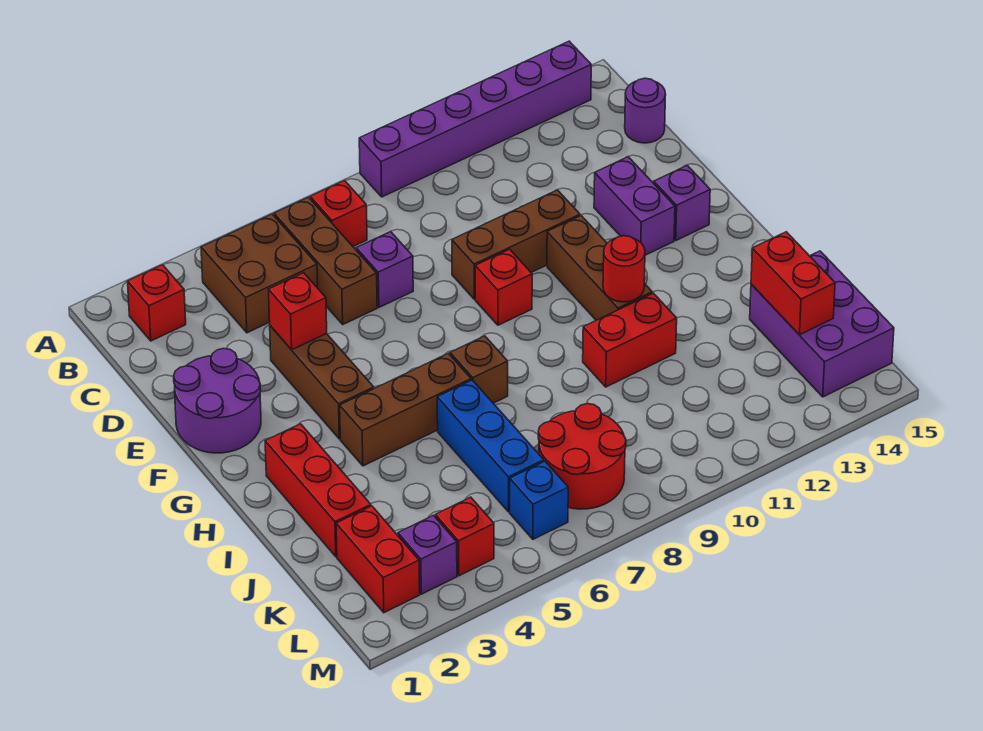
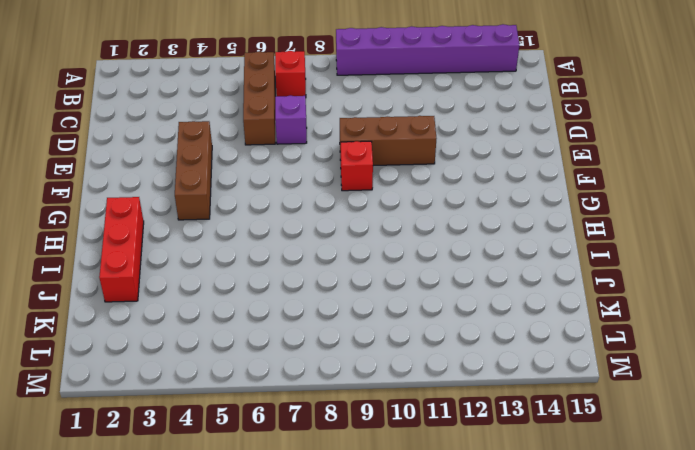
none -> red 1x1 brick [128,265,186,341]
none -> brown 2x2 brick [201,214,318,333]
none -> purple 1x1 round brick [625,78,666,143]

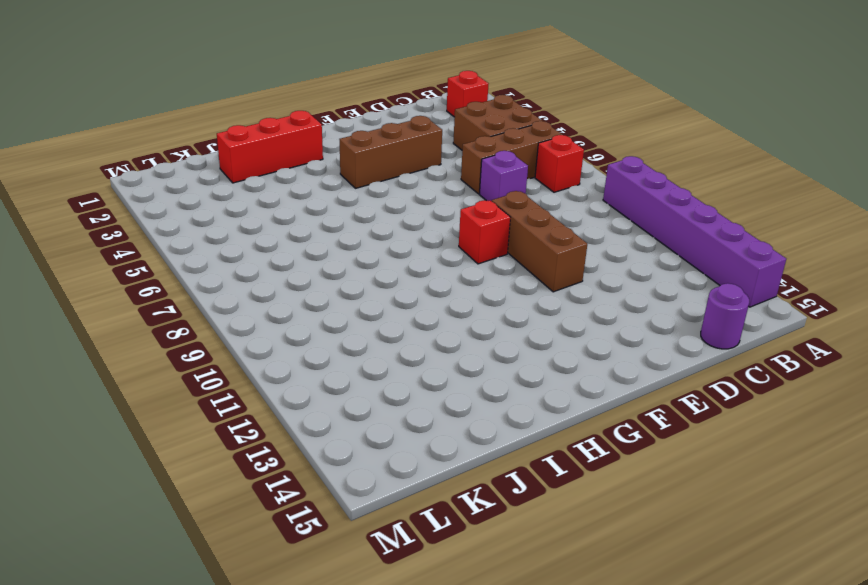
none -> purple 2x2 round brick [174,348,261,453]
none -> purple 1x2 brick [594,157,675,255]
none -> brown 1x3 brick [547,216,652,320]

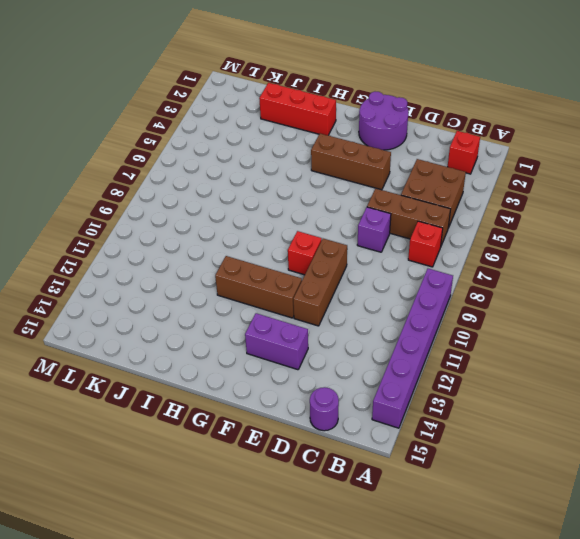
none -> purple 1x1 brick [654,166,710,240]
none -> brown 1x3 brick [340,353,471,466]
none -> brown 1x1 brick [450,336,508,403]

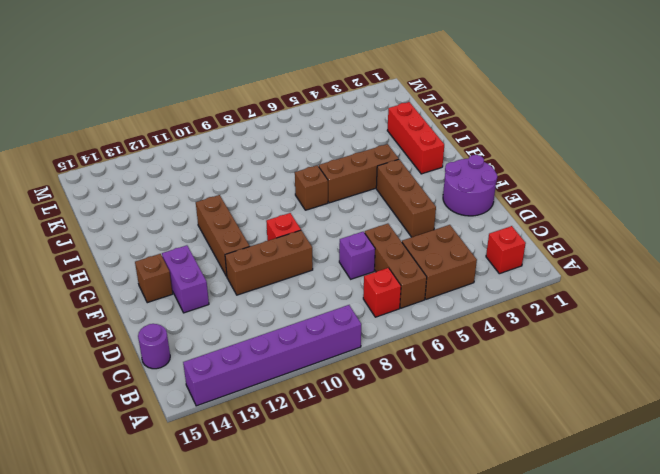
brown 1x1 brick [135,254,173,303] -> purple 1x1 brick [654,166,710,240]
none -> blue 1x3 brick [437,380,544,512]
none -> red 1x2 brick [583,293,677,387]
none -> purple 2x3 brick [750,251,894,397]

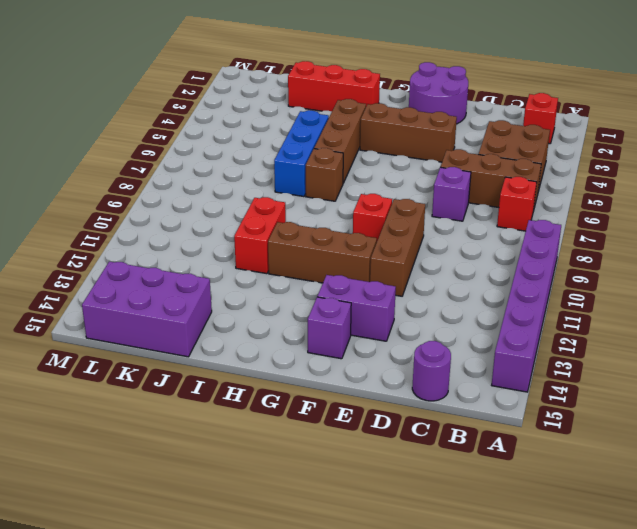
blue 1x3 brick [274,110,329,197] -> blue 1x3 brick turned to [437,380,544,512]
none -> red 1x2 brick [336,506,420,613]
none -> red 2x2 round brick [538,404,626,509]
none -> purple 1x1 brick [398,515,457,594]

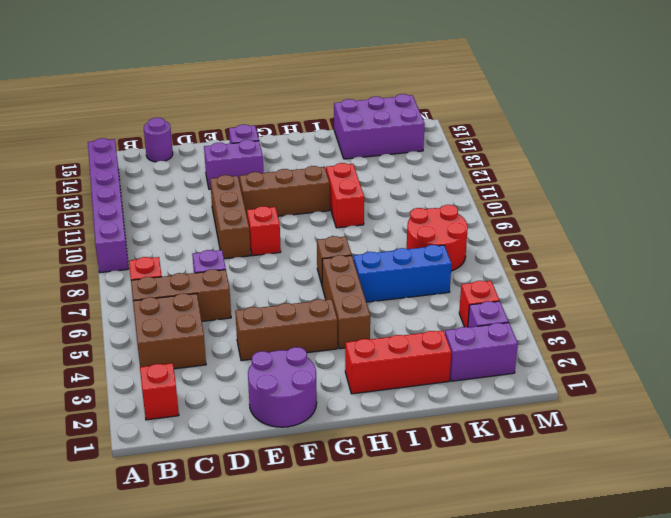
purple 1x2 brick [445,323,518,381] -> red 1x2 brick [336,506,420,613]
none -> blue 1x1 brick [510,461,568,539]
none -> red 1x1 brick [268,273,327,350]
none -> red 1x1 round brick [603,236,645,302]

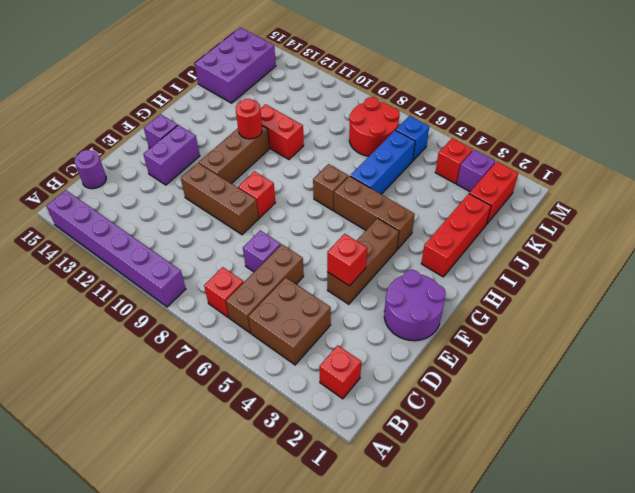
none -> red 1x2 brick [751,232,835,335]

